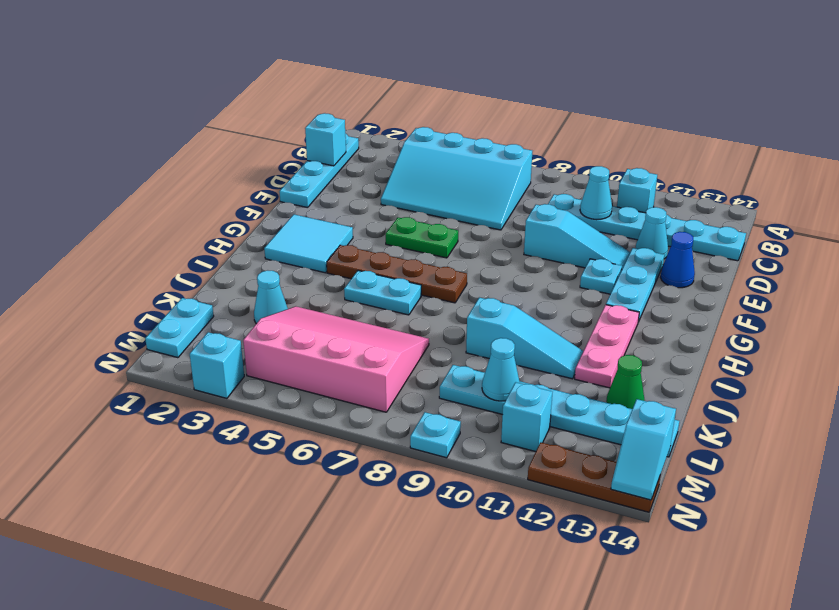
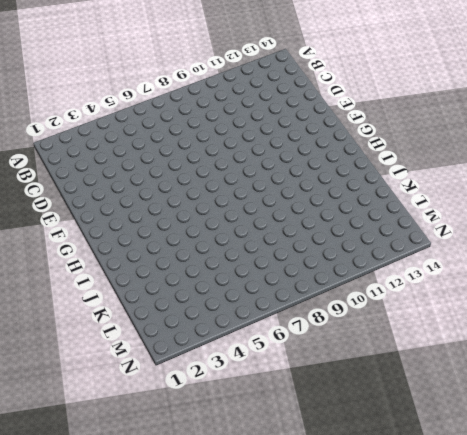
none -> cyan 1x4 plate [279,134,359,208]
none -> cyan 3x4 slope [381,127,532,230]
none -> cyan 1x1 brick [617,168,657,213]

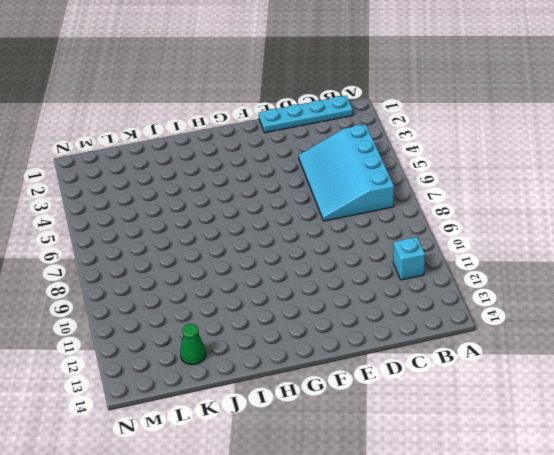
none -> cyan 1x6 plate [548,194,746,261]
none -> cyan 1x1 cone [636,207,668,259]
none -> cyan 1x3 slope [524,204,630,269]

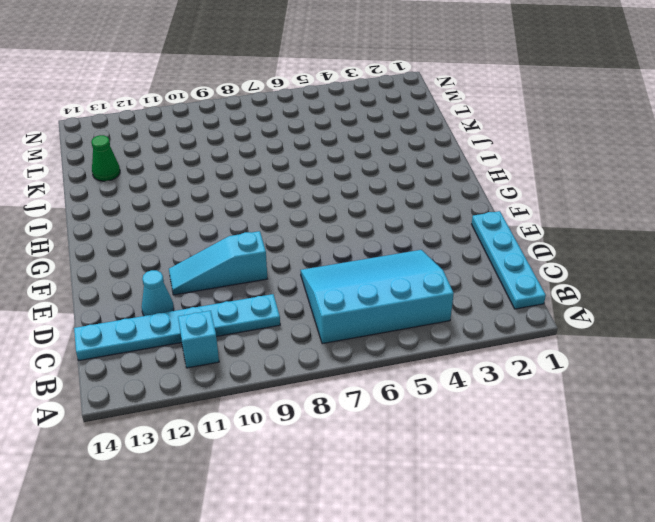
none -> cyan 1x3 plate [606,248,664,322]
none -> blue 1x1 cone [661,232,695,288]
none -> green 1x2 plate [386,217,458,258]

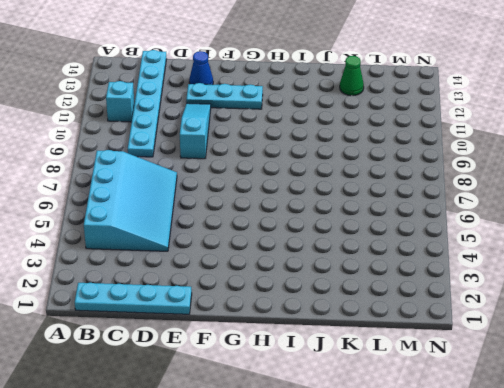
none -> cyan 1x1 cone [636,207,668,259]
none -> green 1x2 plate [386,217,458,258]
none -> cyan 1x1 plate [580,259,622,294]

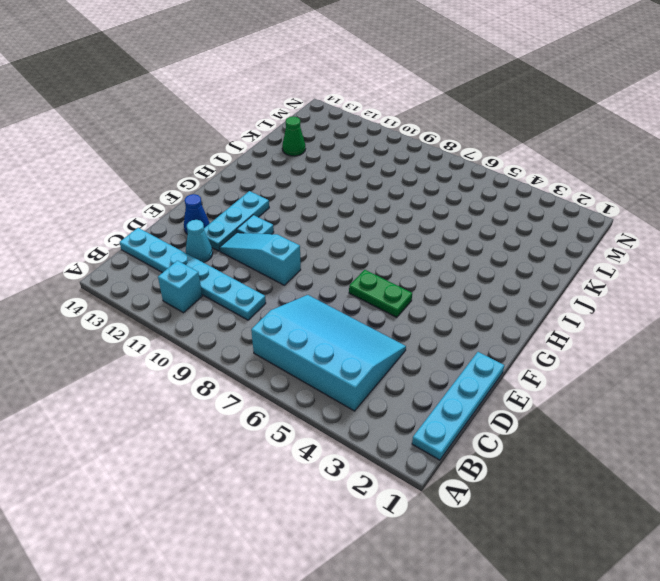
none -> cyan 2x2 tile [264,215,353,273]
none -> brown 1x4 plate [327,245,467,303]
none -> pink 1x3 plate [575,305,639,388]

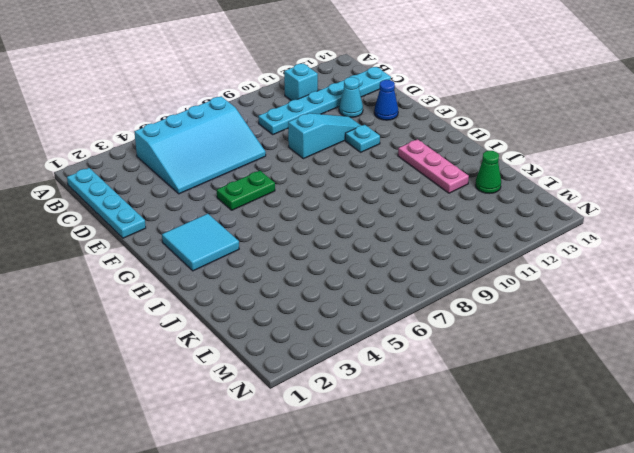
none -> cyan 1x3 plate [606,248,664,322]
none -> brown 1x4 plate [327,245,467,303]
none -> cyan 1x2 plate [344,271,421,315]

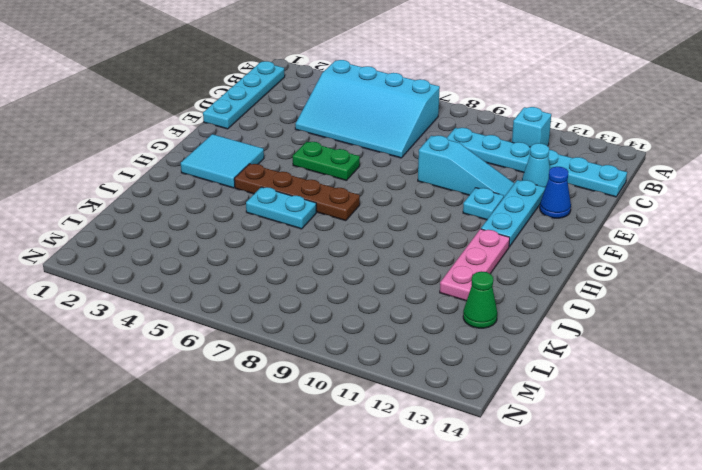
none -> cyan 1x3 slope [466,297,583,379]
none -> cyan 1x1 cone [254,270,288,324]
none -> pink 3x4 slope [243,306,429,412]

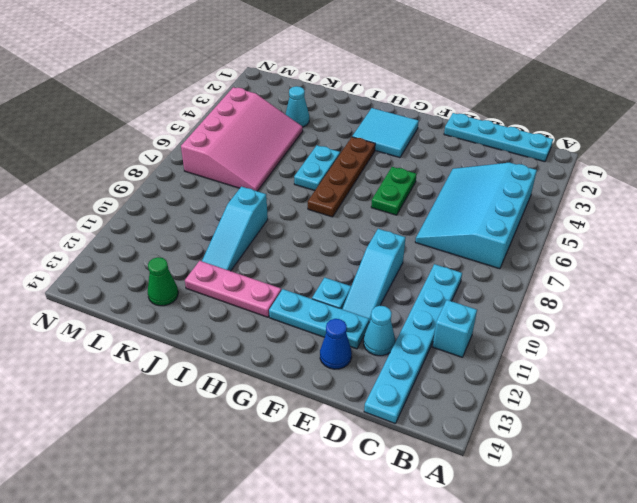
none -> cyan 1x2 plate [145,298,214,358]
none -> cyan 1x6 plate [439,365,679,457]
none -> cyan 1x1 brick [501,382,552,452]

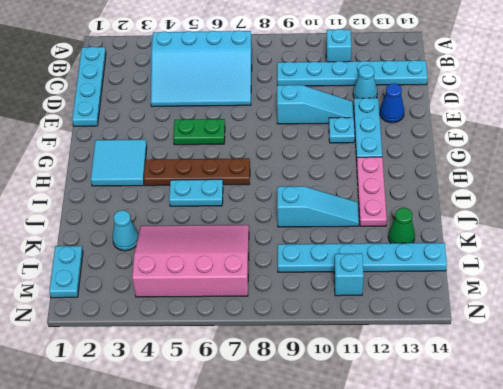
none -> cyan 1x1 brick [190,332,244,398]
none -> cyan 1x1 plate [410,412,461,458]
none -> brown 1x3 plate [528,442,661,512]

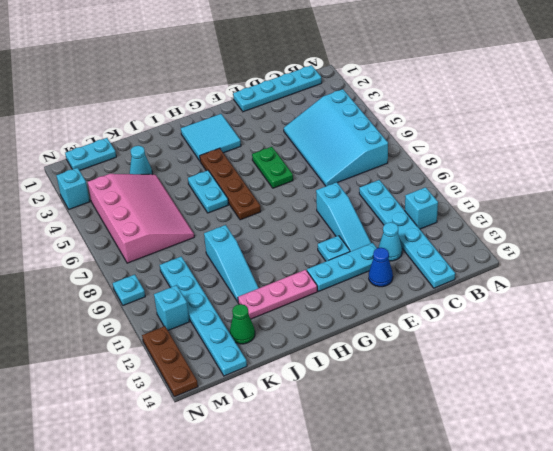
none -> cyan 1x1 brick [305,113,346,166]
none -> cyan 1x1 cone [580,166,612,220]
none -> cyan 1x1 cone [482,338,520,401]

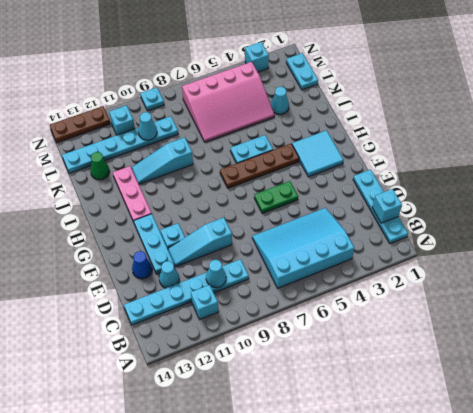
none -> cyan 1x2 slope [611,399,676,500]

